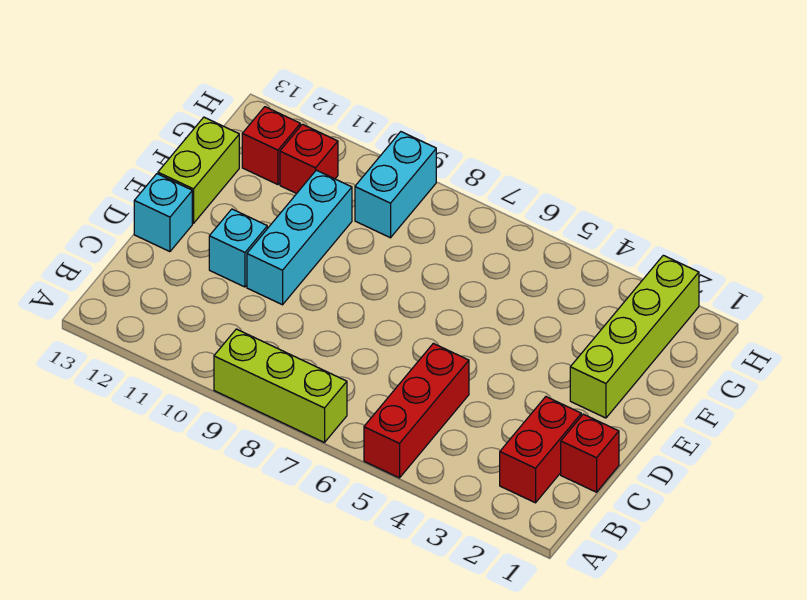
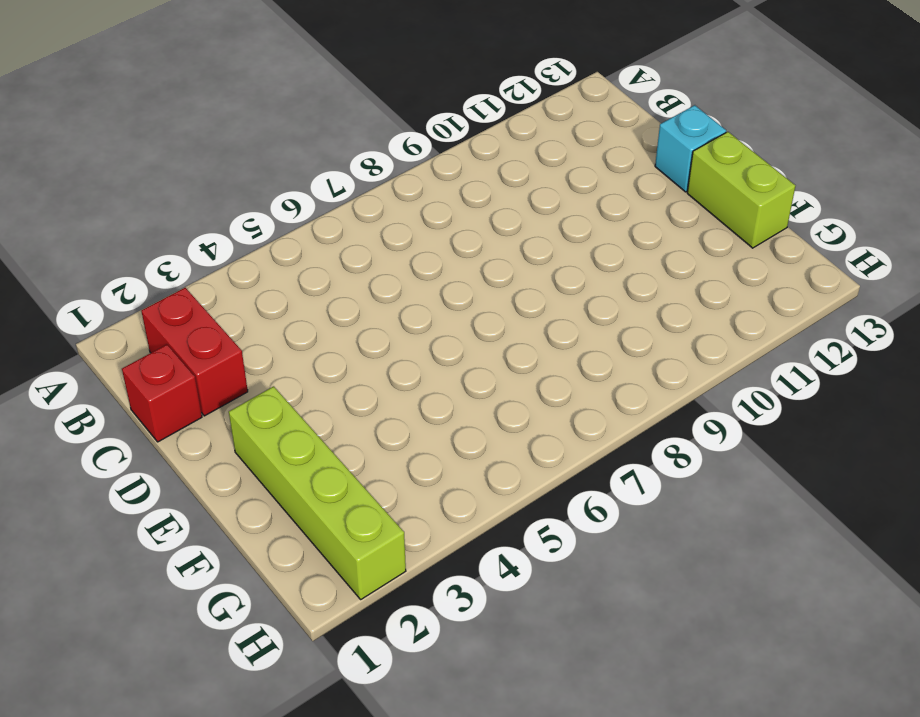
none -> red 1x3 brick [364,343,469,478]
none -> lime 1x3 brick [214,329,347,443]
none -> cyan 1x3 brick [247,170,352,305]

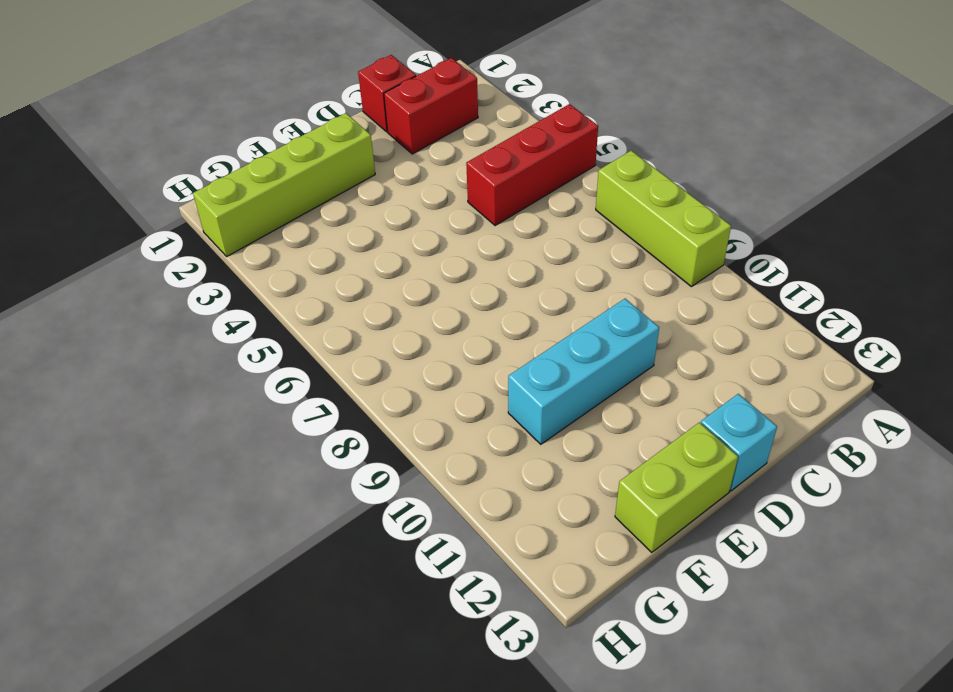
none -> cyan 1x1 brick [209,209,267,287]
none -> cyan 1x2 brick [355,132,436,238]
none -> red 1x1 brick [280,124,338,194]

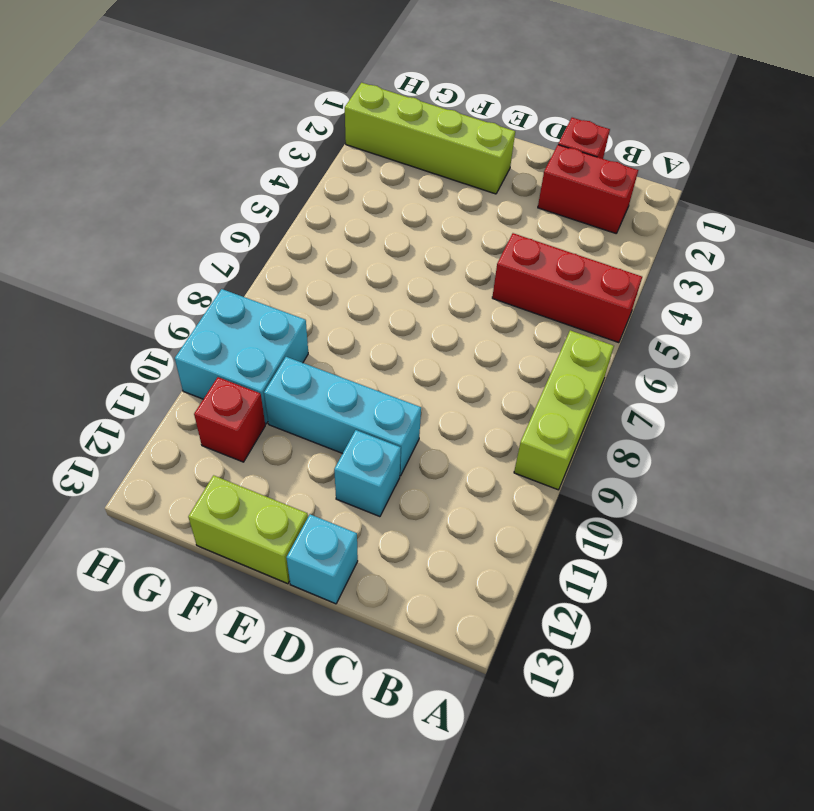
cyan 2x2 brick [175,289,308,424] -> cyan 1x2 brick [355,132,436,238]
none -> red 1x1 brick [242,107,300,185]

